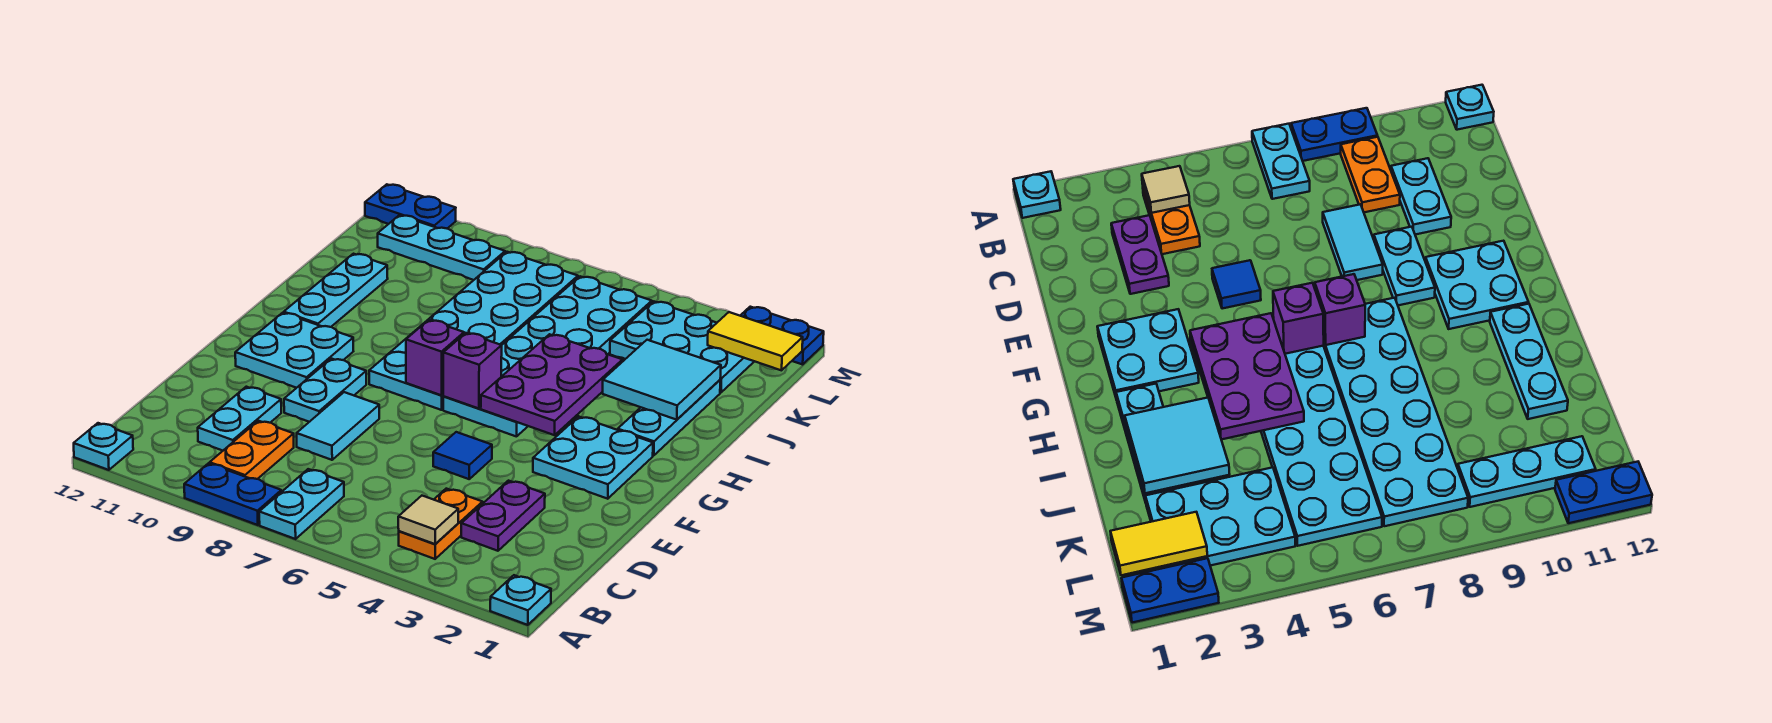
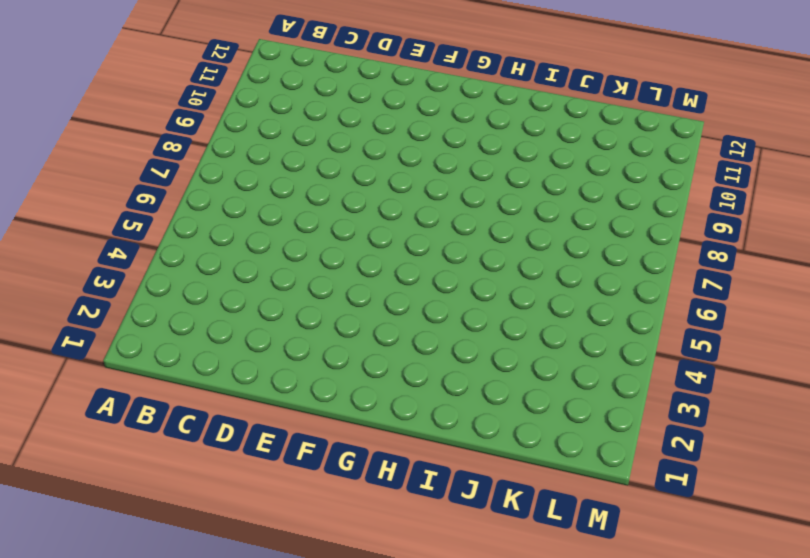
none -> cyan 1x1 plate [490,575,551,625]
none -> cyan 1x2 plate [259,469,344,539]
none -> blue 1x2 plate [184,463,281,525]

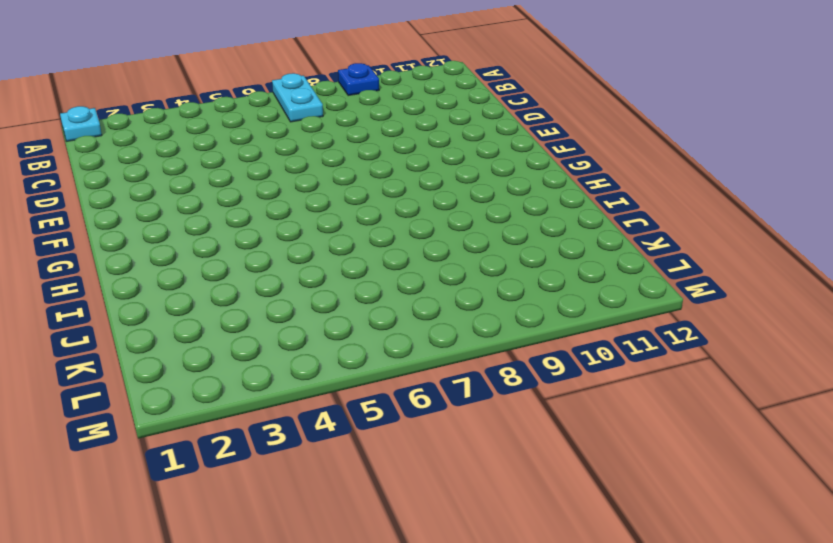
blue 1x1 plate [338,63,379,96] -> blue 1x2 plate [184,463,281,525]
none -> cyan 1x1 plate [74,423,133,470]
none -> orange 1x2 plate [399,489,483,559]
none -> orange 1x2 plate [210,421,294,479]

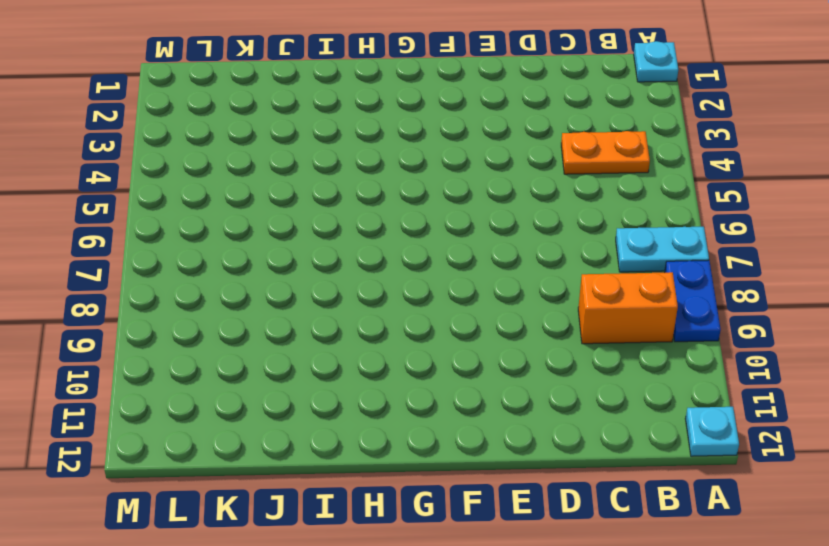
orange 1x2 brick [578,272,678,344] -> orange 1x2 plate [210,421,294,479]
none -> purple 1x2 plate [461,481,545,551]
none -> cyan 1x2 plate [198,387,281,451]
none -> cyan 1x2 tile [297,392,379,460]

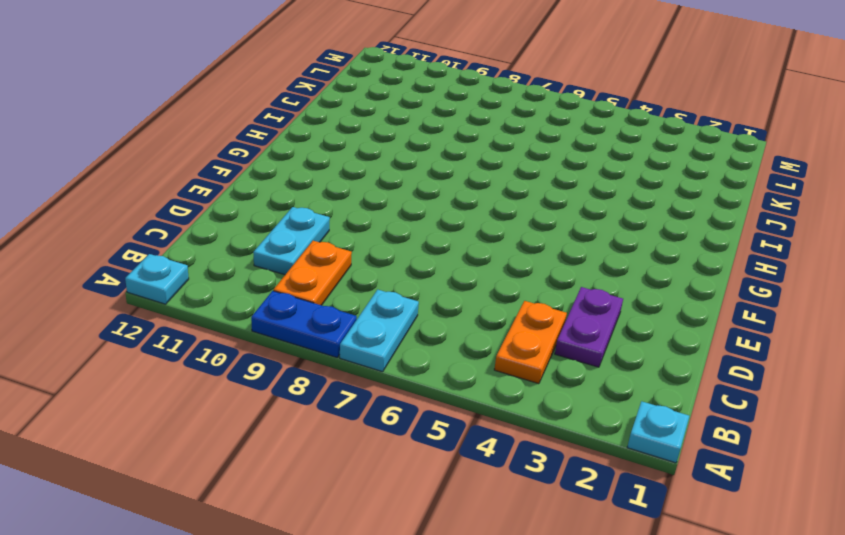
none -> cyan 1x2 tile [297,392,379,460]
none -> blue 1x1 tile [433,432,492,479]
none -> cyan 1x2 plate [284,358,366,422]

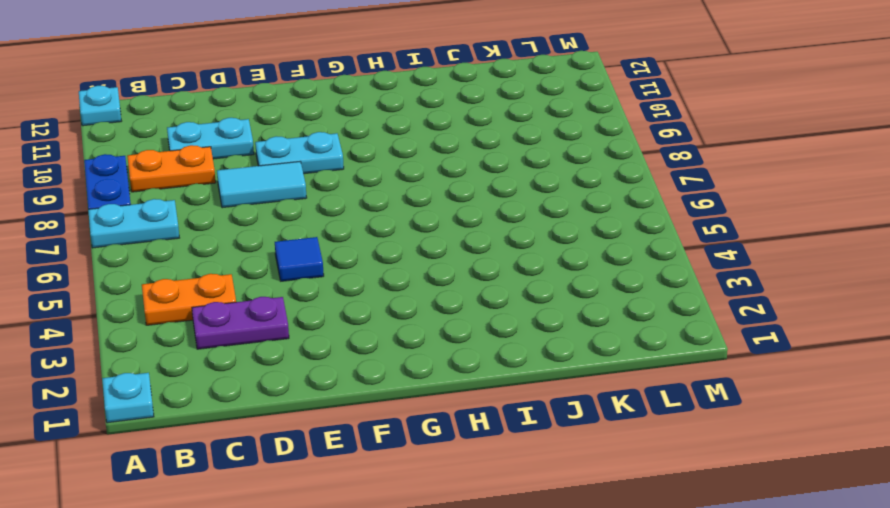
none -> cyan 2x2 plate [533,416,653,499]
none -> cyan 2x2 plate [235,313,353,388]
none -> cyan 2x6 plate [443,276,652,437]

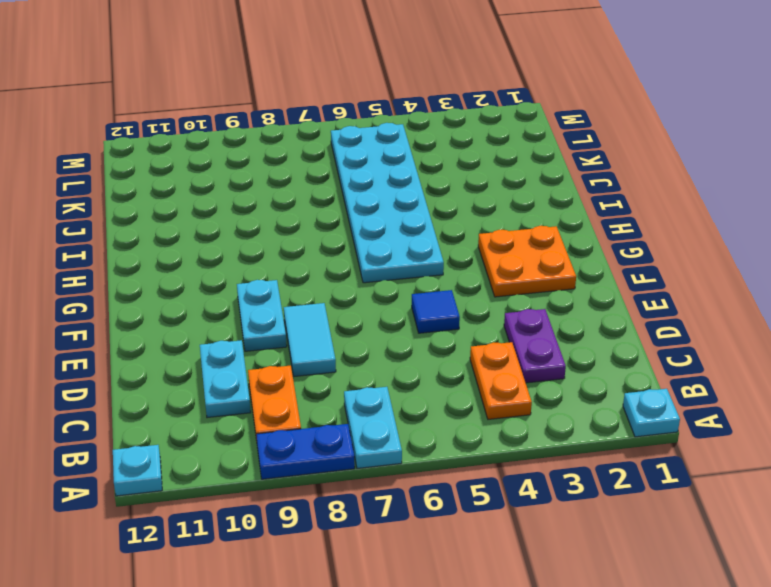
orange 2x2 plate [478,226,576,297] -> cyan 2x2 plate [533,416,653,499]
none -> cyan 2x2 plate [235,313,353,388]
none -> cyan 2x6 plate [369,252,578,410]
none -> cyan 1x3 plate [618,380,720,456]

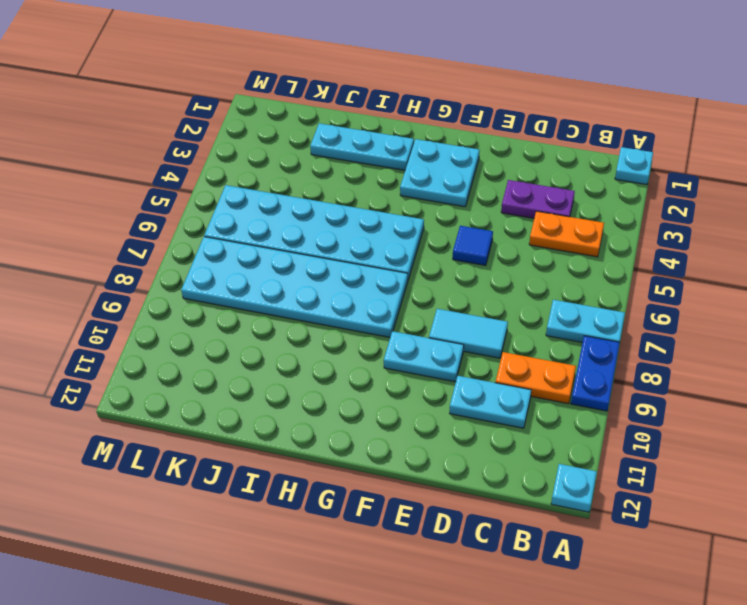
none -> cyan 2x2 plate [235,313,353,388]
none -> cyan 1x3 plate [284,254,388,327]
none -> cyan 2x3 plate [610,301,754,393]

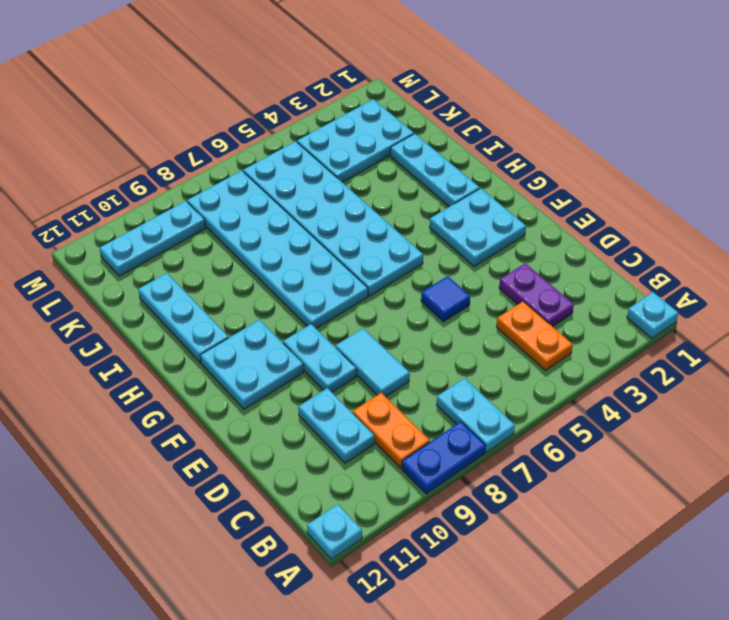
none -> blue 1x2 plate [740,307,824,364]
none -> blue 1x2 plate [365,184,456,228]
none -> tan 1x1 tile [398,496,458,544]

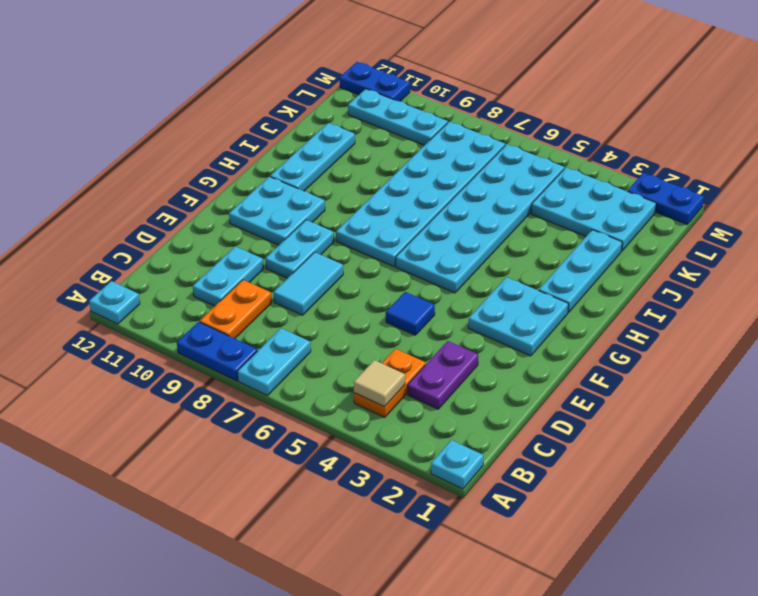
none -> purple 2x3 plate [481,334,623,435]
none -> purple 1x1 brick [443,333,502,409]
none -> purple 1x1 brick [406,320,464,395]

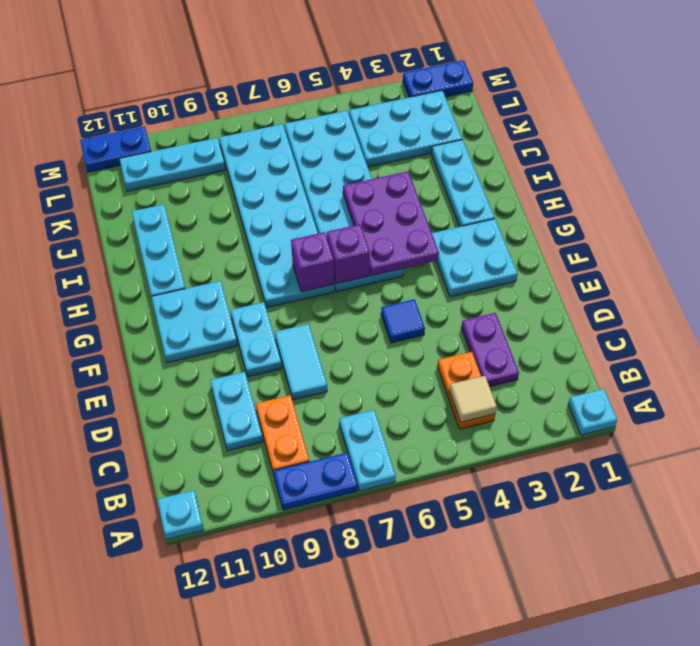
none -> cyan 2x2 tile [603,340,721,420]
none -> yellow 1x2 tile [708,312,803,370]

